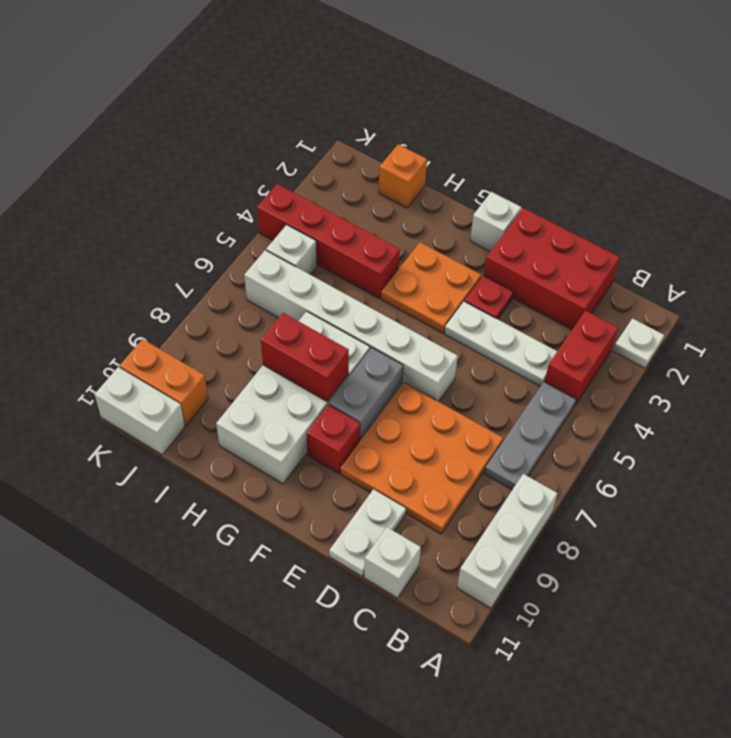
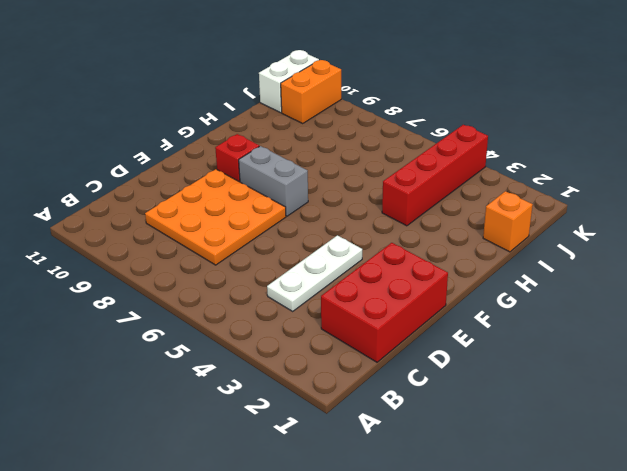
none -> white 1x1 plate [613,319,664,368]
none -> white 1x3 brick [457,474,558,608]
none -> red 1x2 brick [545,311,618,405]

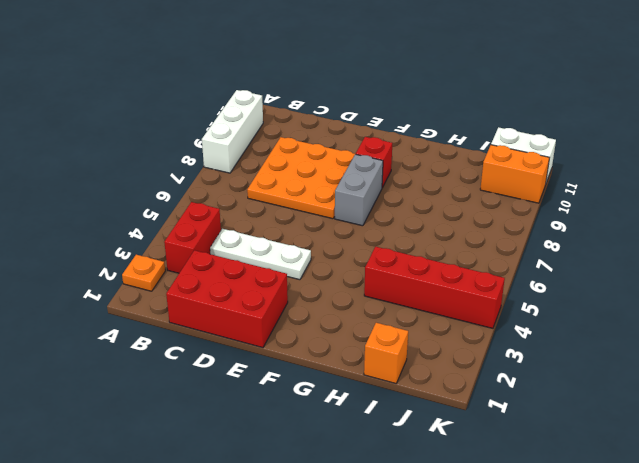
orange 1x1 plate [122,255,165,291] -> white 1x1 plate [613,319,664,368]
none -> grey 1x3 plate [485,382,576,490]
none -> white 1x1 brick [364,527,421,598]
none -> white 1x2 plate [329,489,406,576]

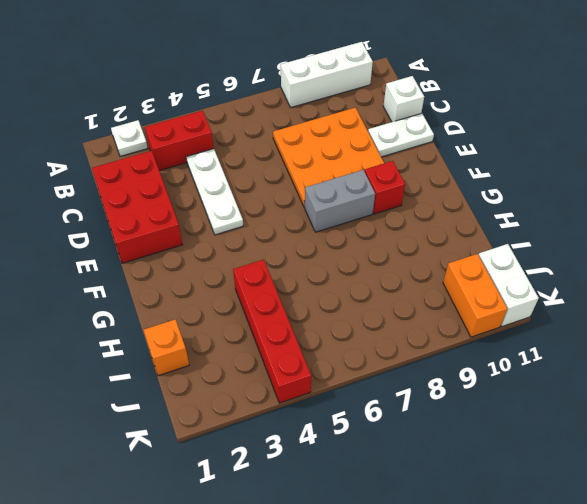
none -> grey 1x3 plate [485,382,576,490]
none -> red 1x1 plate [465,276,514,319]
none -> white 1x6 brick [244,250,458,402]

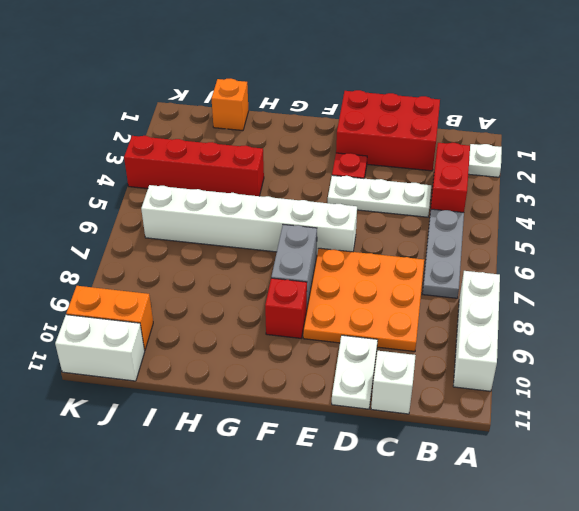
none -> white 1x1 brick [470,192,521,252]
none -> orange 2x2 plate [381,242,481,333]
none -> white 2x4 brick [216,311,370,484]

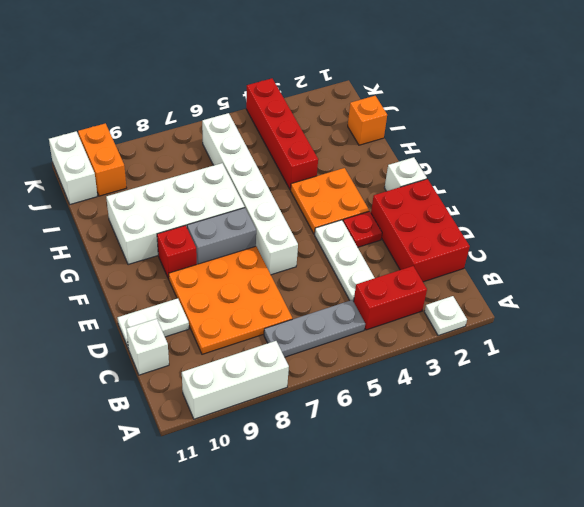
none -> white 1x1 brick [266,225,317,274]
none -> red 1x2 brick [261,313,349,402]

